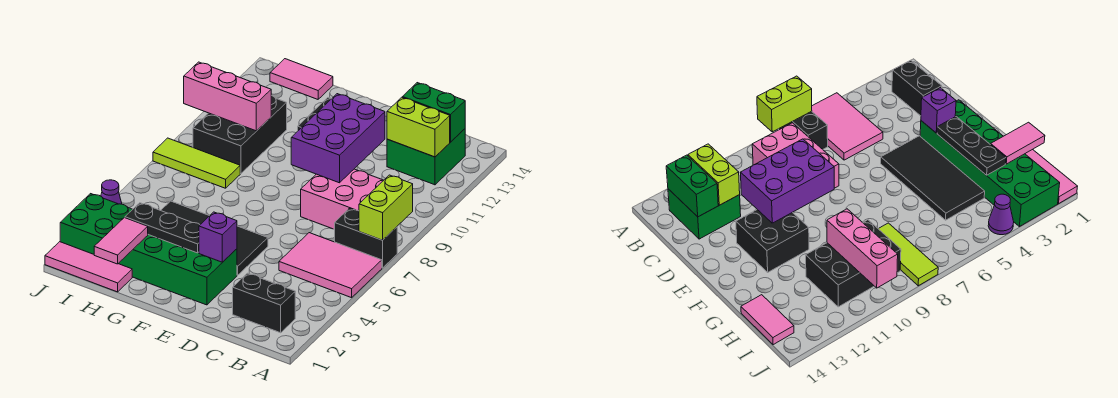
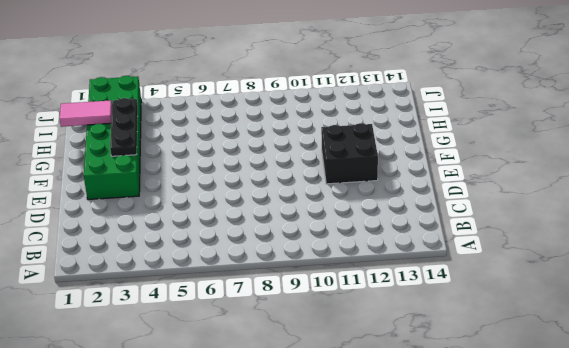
none -> pink 2x3 tile [279,233,382,298]
none -> black 1x2 brick [334,209,397,268]
none -> black 1x2 brick [233,273,295,333]

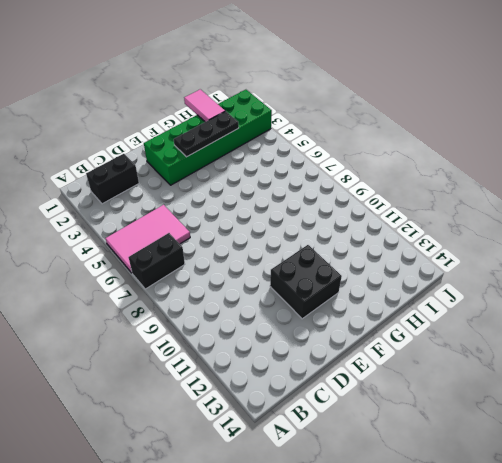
none -> pink 2x3 brick [301,169,384,229]
none -> green 2x2 brick [387,129,465,185]
none -> black 2x4 tile [161,201,268,275]

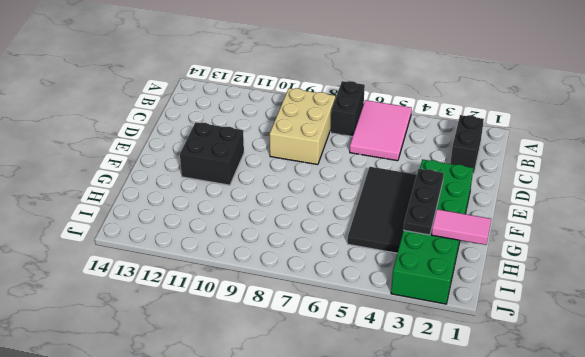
tan 2x3 brick [270,88,335,165] -> pink 2x3 brick [301,169,384,229]
none -> green 2x2 brick [387,129,465,185]
none -> pink 1x3 tile [45,242,132,292]
none -> lime 1x3 tile [153,138,240,188]

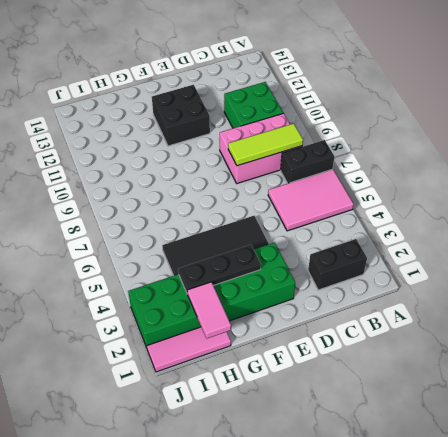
lime 1x3 tile [228,124,303,166] -> lime 1x3 tile moved to [153,138,240,188]
green 2x2 brick [224,82,283,128] -> green 2x2 brick moved to [387,129,465,185]
none -> black 2x3 brick [193,96,287,173]
none -> pink 1x2 tile [270,59,333,99]
none -> purple 1x1 cone [101,180,122,204]

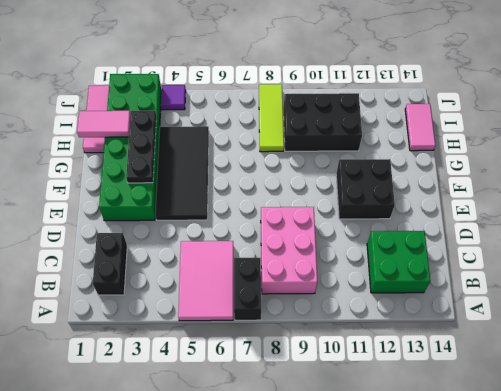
purple 1x1 tile [161,85,186,110] -> purple 1x1 cone [101,180,122,204]
none -> lime 1x2 brick [359,175,413,240]
none -> lime 1x2 brick [387,97,450,157]
none -> green 1x2 brick [402,83,465,142]

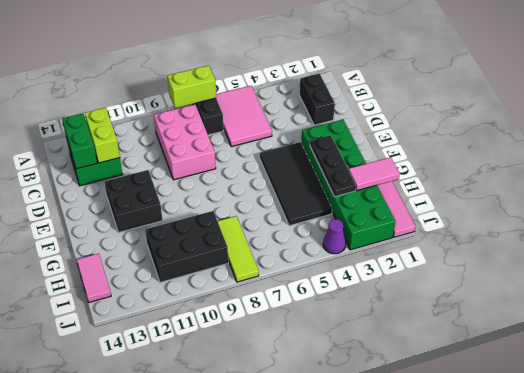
none -> purple 2x3 brick [291,94,385,183]
none -> purple 1x1 brick [199,212,237,262]
none -> pink 1x3 brick [184,62,271,131]

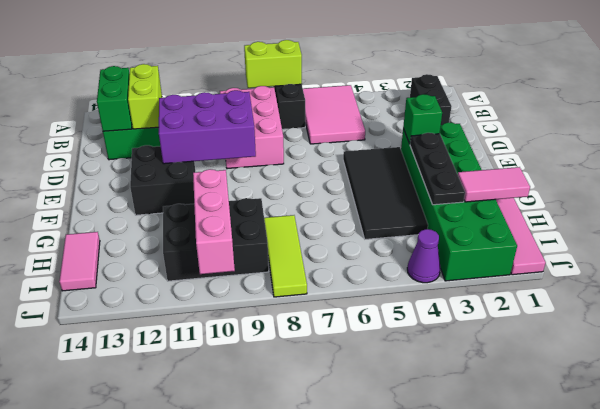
green 1x1 brick [403,94,442,144] -> purple 1x1 brick [199,212,237,262]

